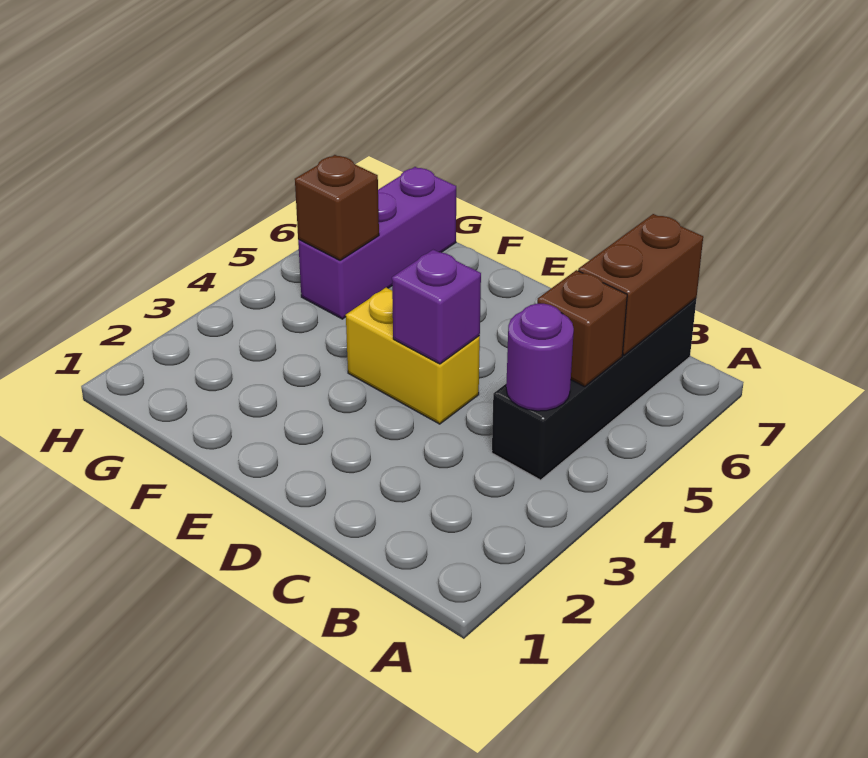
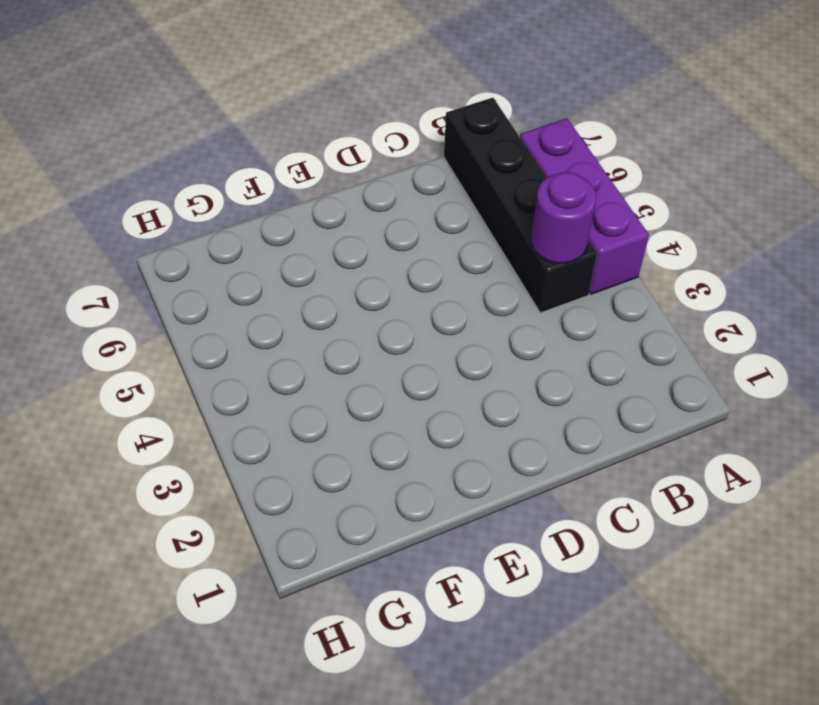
purple 1x3 brick [520,118,649,294] -> purple 1x3 brick moved to [298,167,456,319]
none -> yellow 1x2 brick [346,288,480,424]
none -> brown 1x1 brick [537,270,627,387]

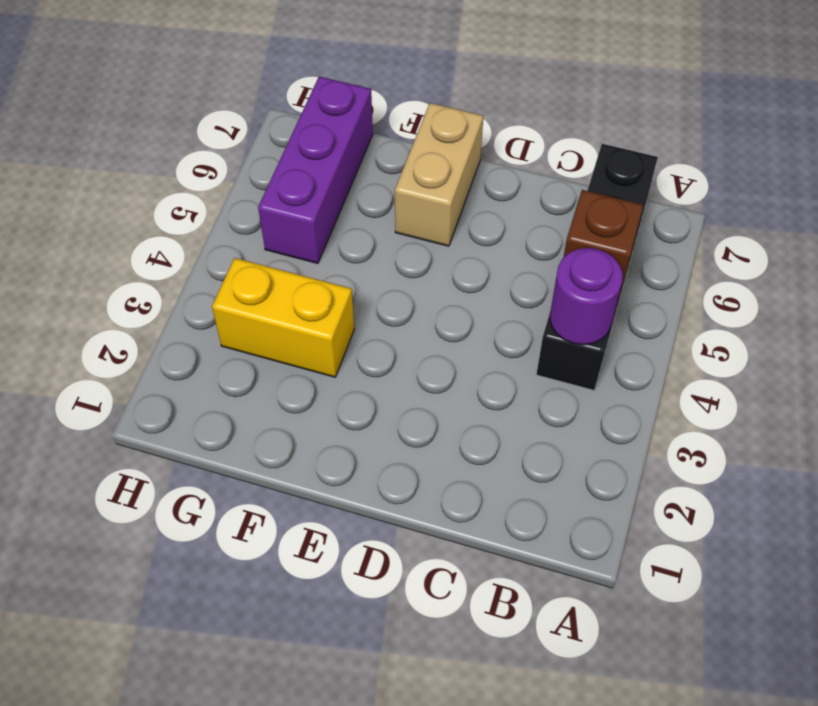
tan 1x2 brick [395,103,483,246] -> none
yellow 1x2 brick [212,258,354,377] -> yellow 1x2 brick moved to [346,288,480,424]
none -> brown 1x2 brick [578,214,703,355]
none -> purple 1x1 brick [392,250,481,364]

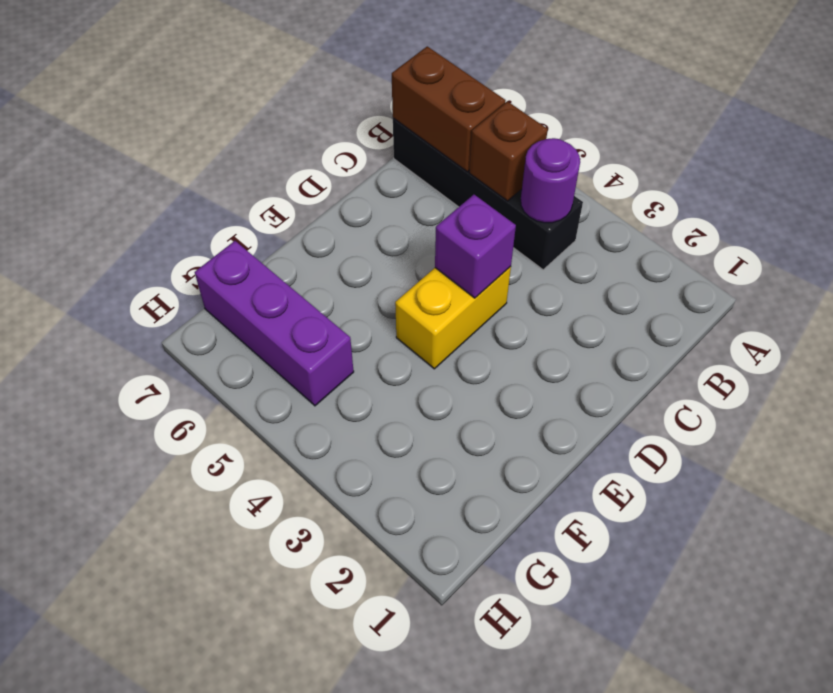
none -> brown 1x1 brick [295,155,379,261]

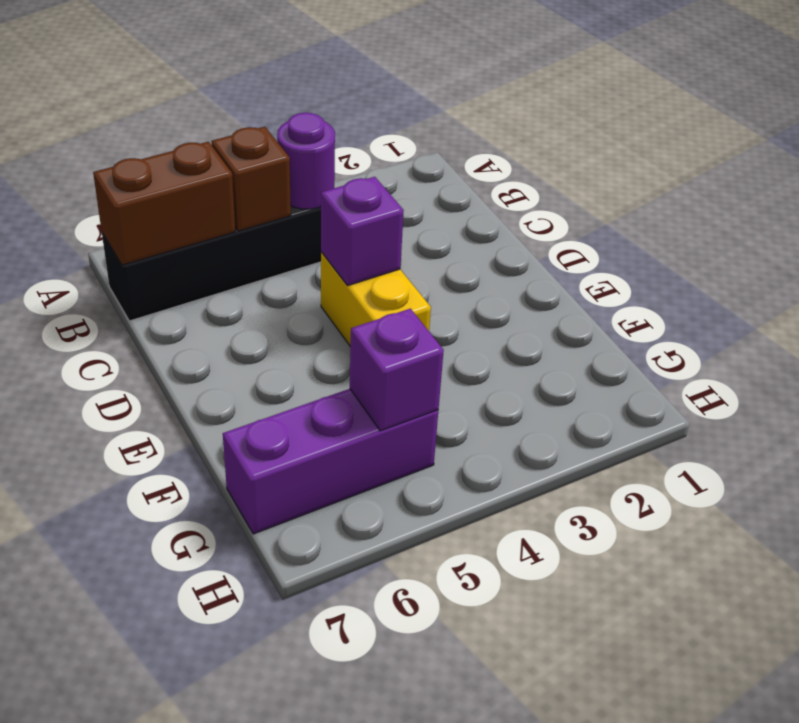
purple 1x1 brick [350,309,444,431] -> brown 1x1 brick [295,155,379,261]

